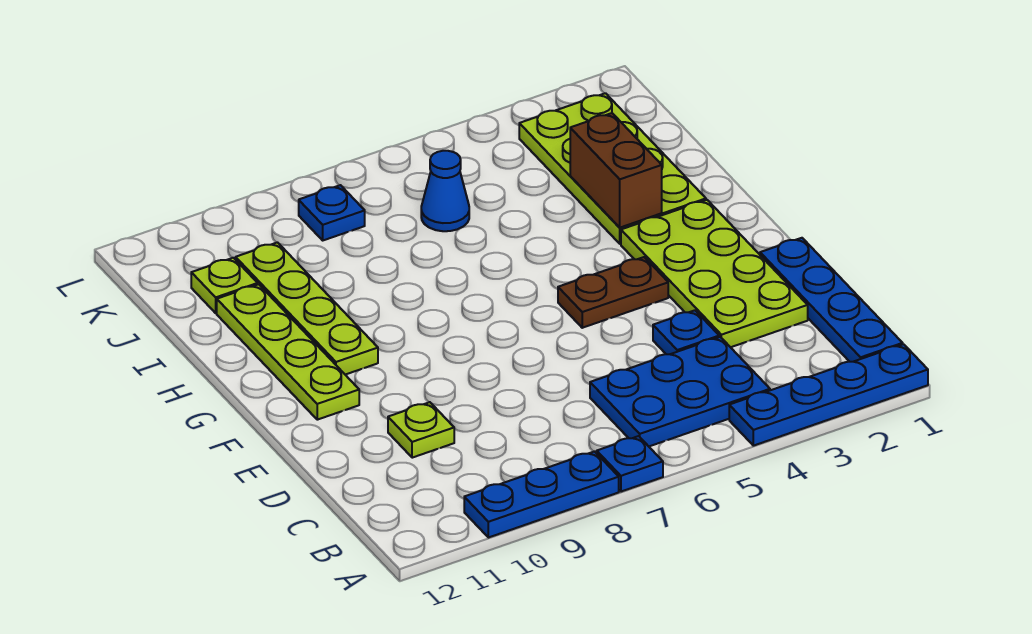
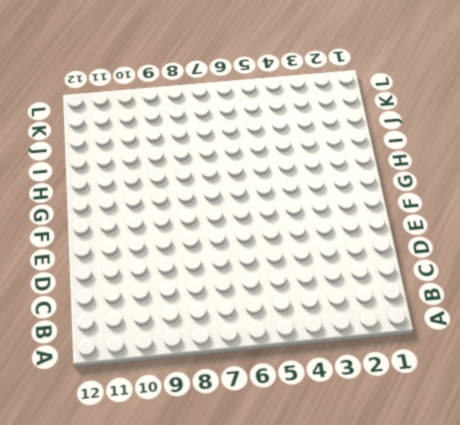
none -> blue 1x4 plate [729,344,928,446]
none -> blue 1x1 plate [597,436,663,492]
none -> blue 1x3 plate [464,451,619,538]

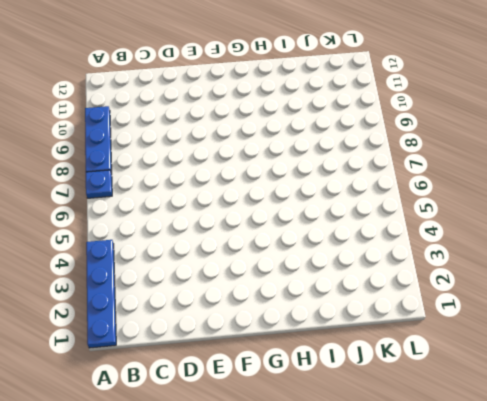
none -> blue 1x4 plate [760,238,903,362]
none -> blue 2x3 plate [590,337,770,446]
none -> lime 2x4 plate [621,200,808,347]

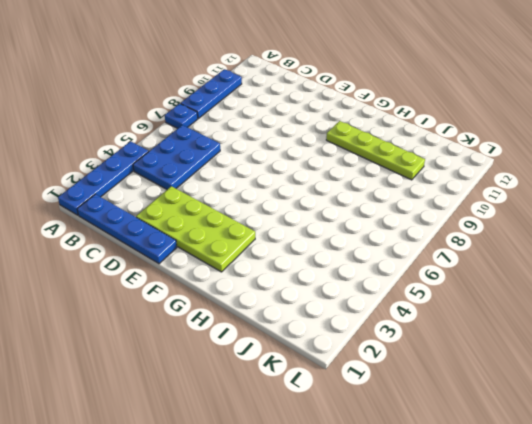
none -> blue 1x1 plate [653,310,719,354]
none -> lime 1x1 plate [388,402,454,458]
none -> brown 1x2 plate [558,257,668,328]

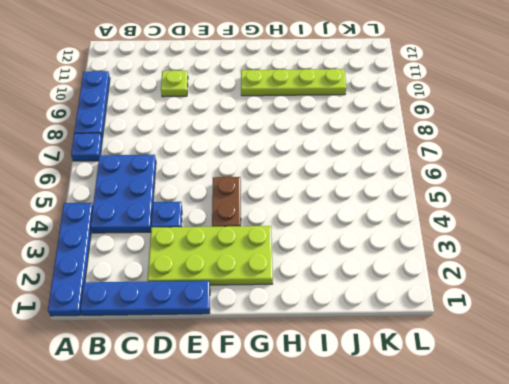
none -> lime 1x4 plate [217,284,359,420]
none -> lime 2x4 plate [519,93,706,244]
none -> blue 1x1 cone [421,151,469,231]

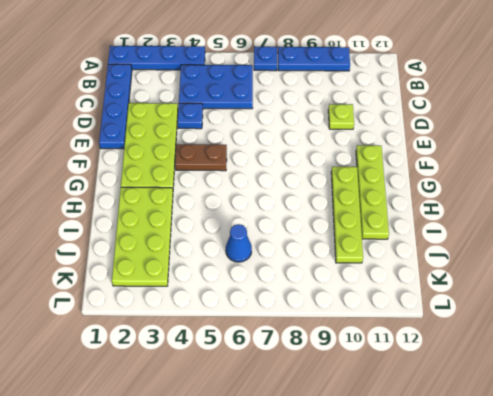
none -> lime 1x1 plate [191,258,258,313]
none -> blue 1x1 plate [299,185,365,240]
none -> brown 1x2 brick [570,113,662,228]

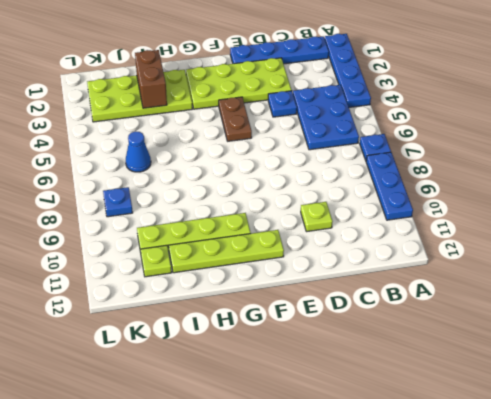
brown 1x2 brick [135,50,167,108] -> brown 1x2 brick turned to [570,113,662,228]

